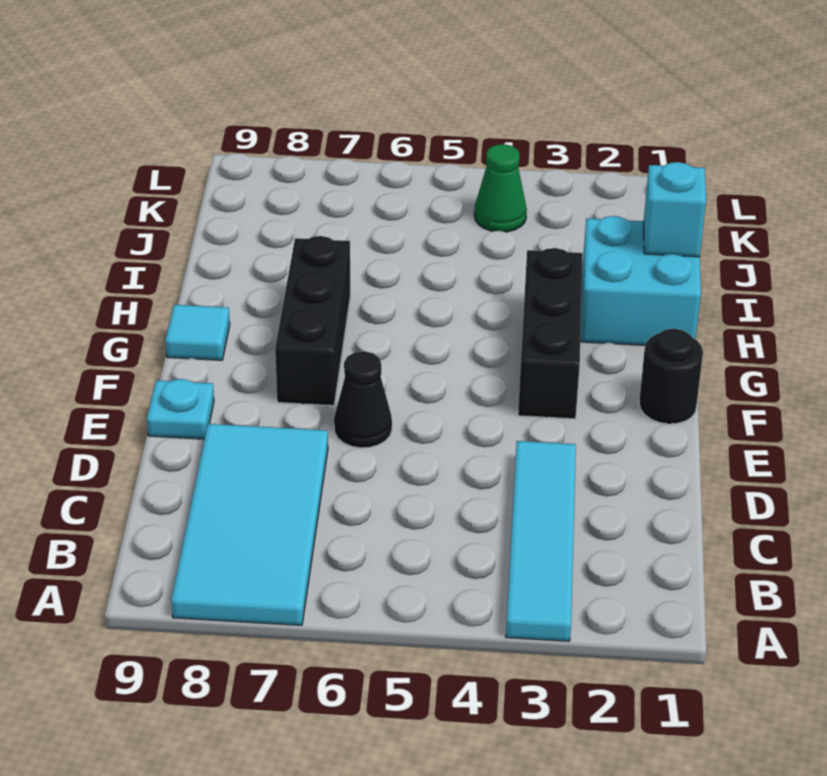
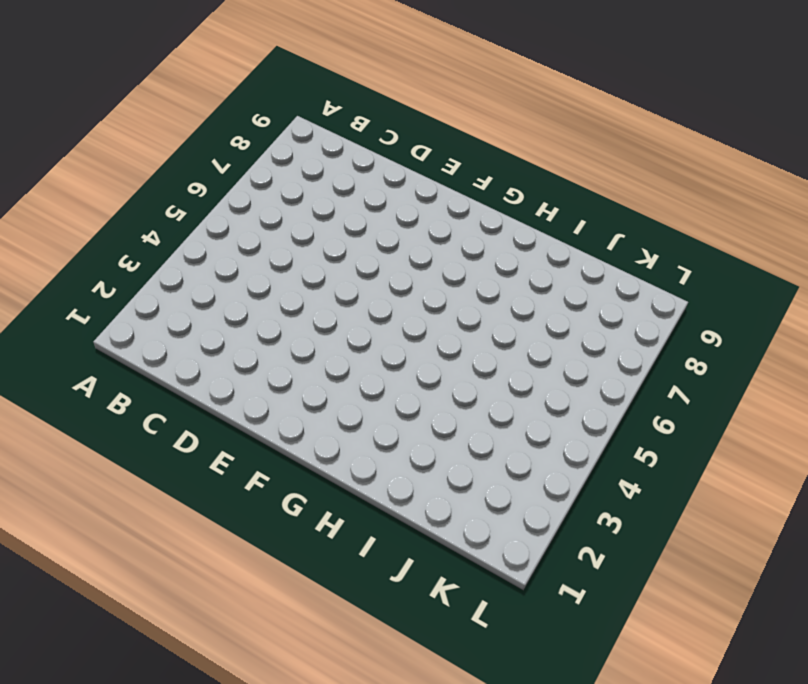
none -> cyan 1x4 tile [506,441,576,641]
none -> cyan 2x4 tile [171,424,328,625]

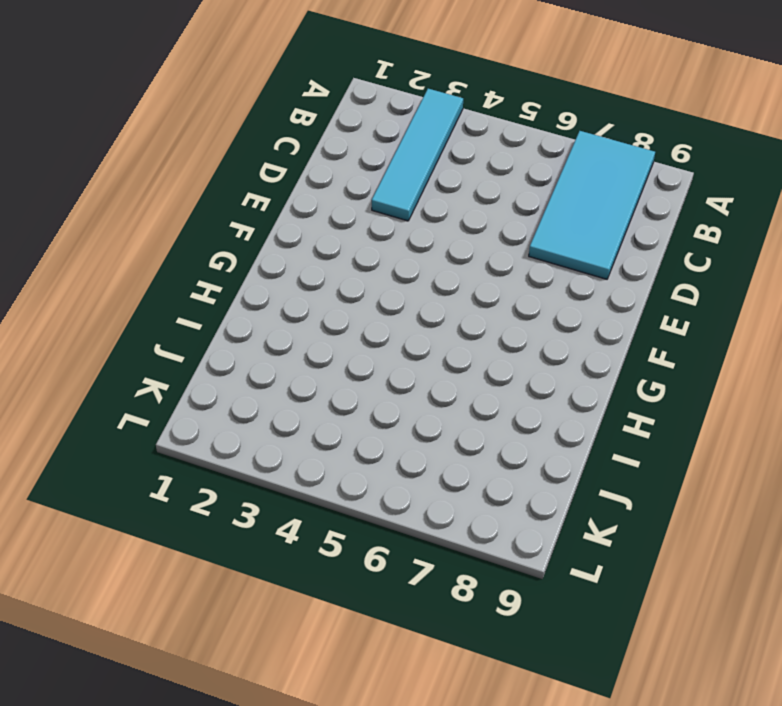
none -> black 1x1 cone [334,351,392,448]
none -> cyan 1x1 plate [147,379,214,439]

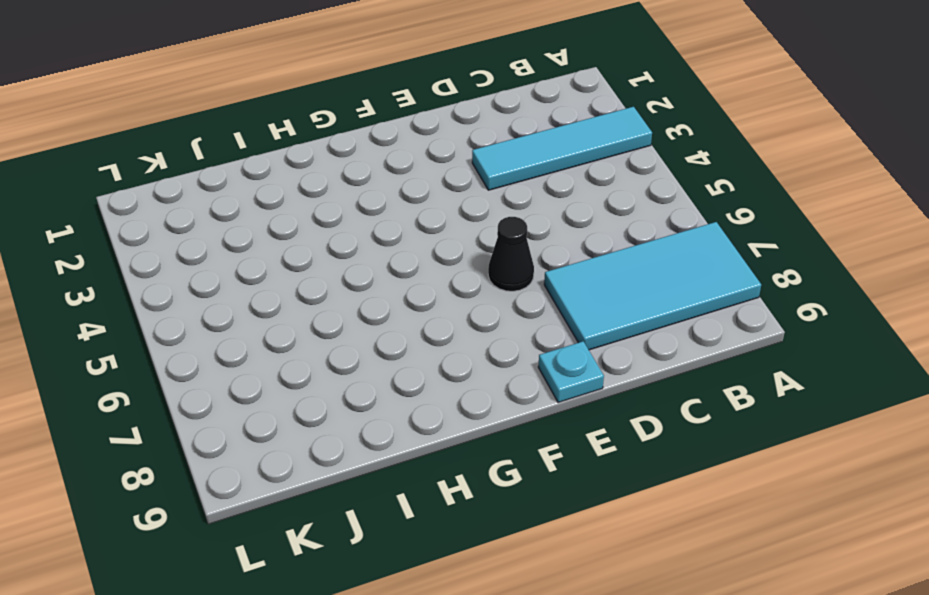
none -> black 1x1 round brick [639,329,703,424]
none -> black 1x3 brick [518,248,583,419]

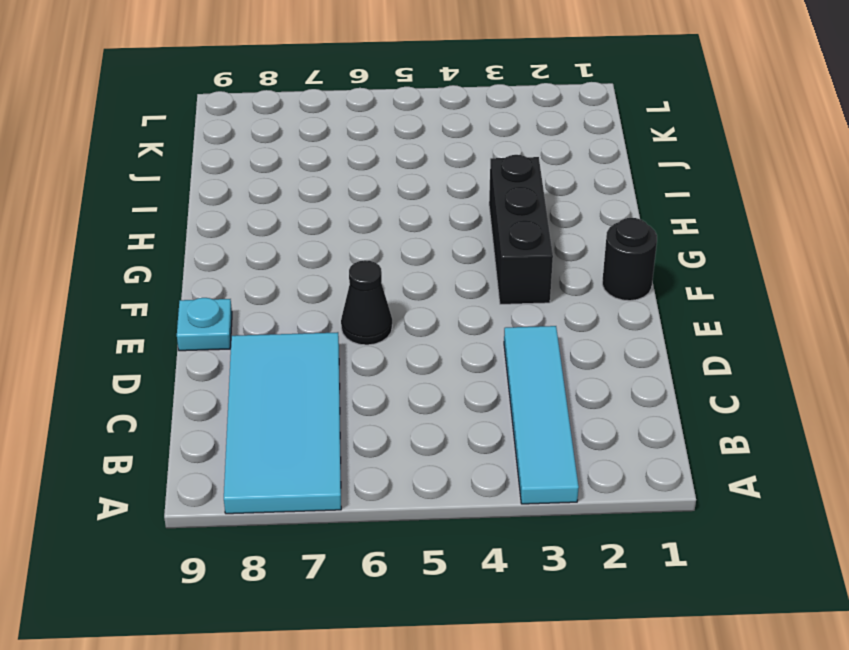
none -> black 1x3 brick [275,236,350,406]
none -> cyan 1x1 tile [165,305,230,360]

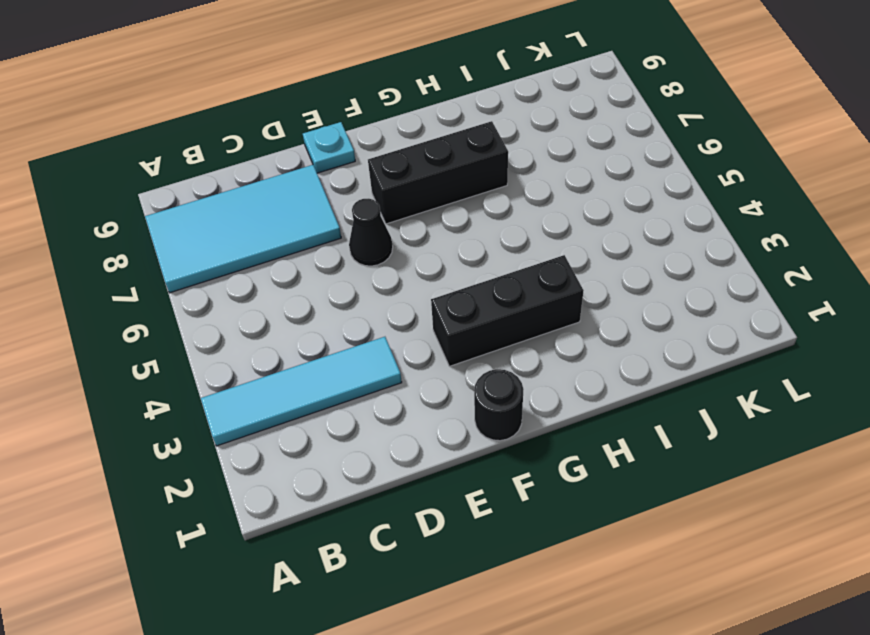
none -> cyan 1x1 tile [165,305,230,360]
none -> cyan 2x2 brick [580,216,701,345]

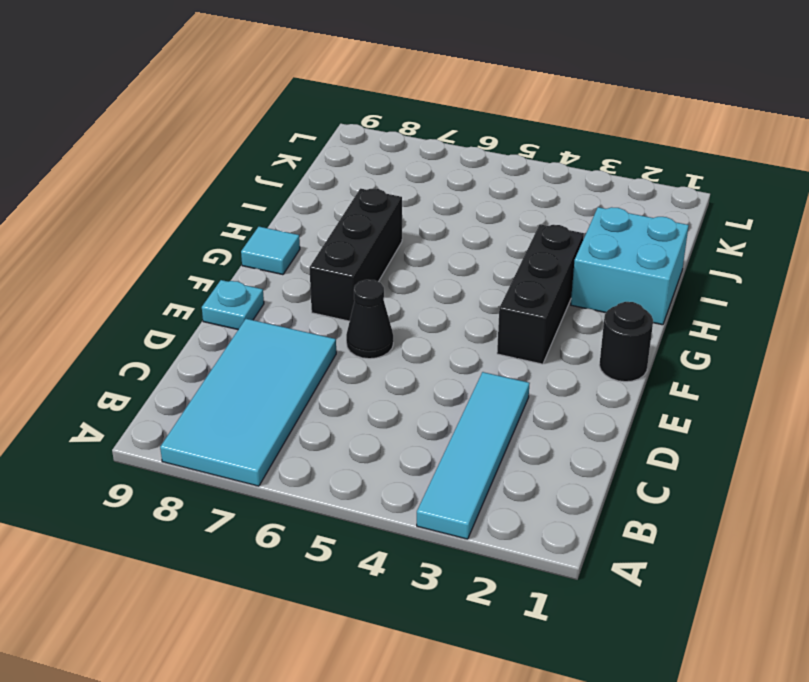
none -> green 1x1 cone [474,144,527,232]
none -> cyan 1x1 brick [644,162,706,257]

